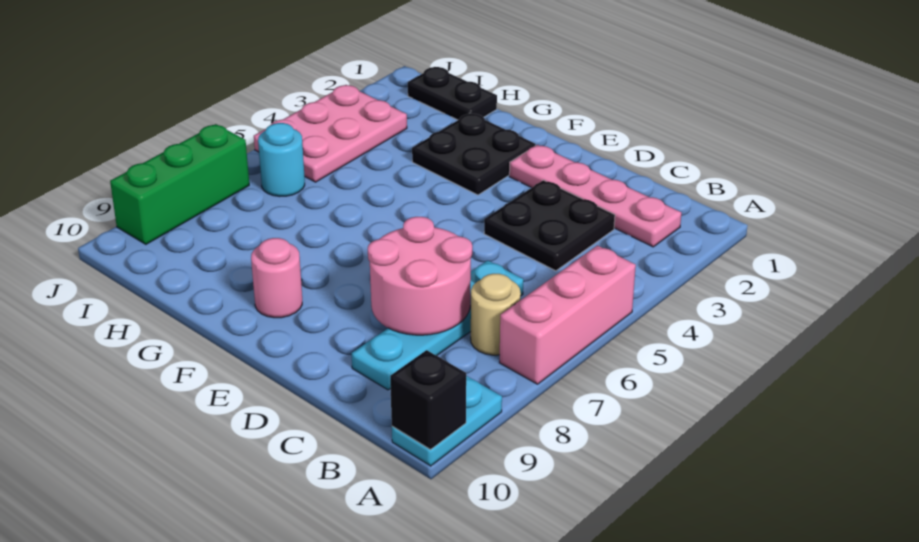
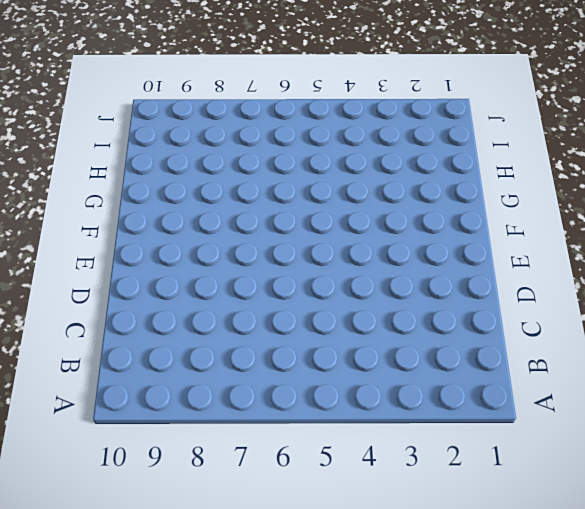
none -> pink 1x3 brick [499,245,636,384]
none -> cyan 1x2 plate [392,376,502,466]
none -> pink 1x4 plate [509,145,681,247]

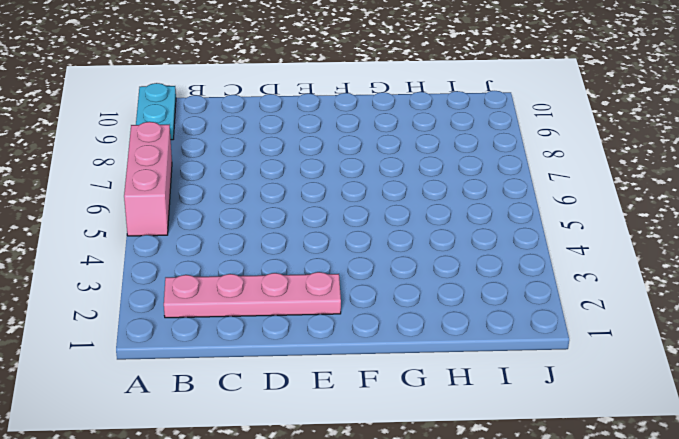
none -> tan 1x1 round brick [471,274,521,355]
none -> black 2x2 plate [484,180,615,271]
none -> cyan 1x4 plate [351,260,523,390]

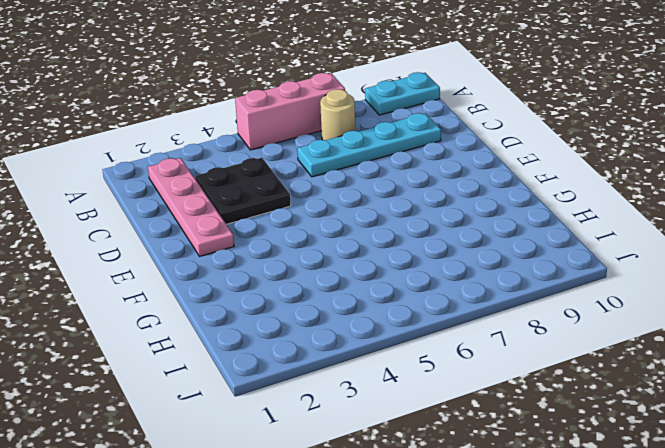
none -> black 2x2 plate [412,113,536,195]
none -> pink 1x1 round brick [251,238,302,318]
none -> black 1x2 plate [408,67,497,120]

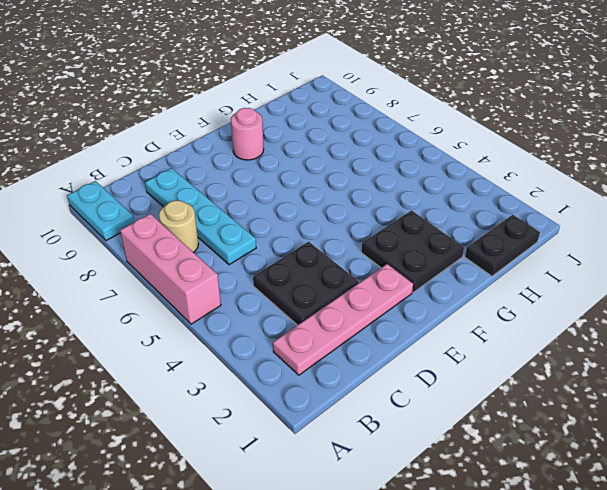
none -> pink 2x3 plate [254,85,407,182]
none -> cyan 1x1 round brick [258,123,305,197]
none -> green 1x3 brick [110,124,249,244]

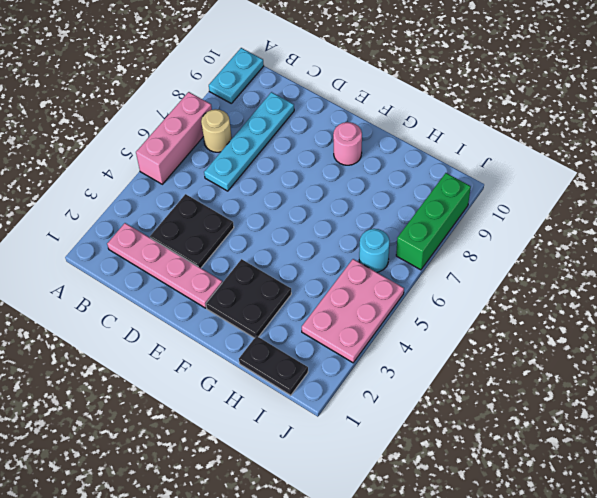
none -> black 1x1 brick [390,350,466,449]
none -> pink 2x2 round brick [368,217,472,335]

